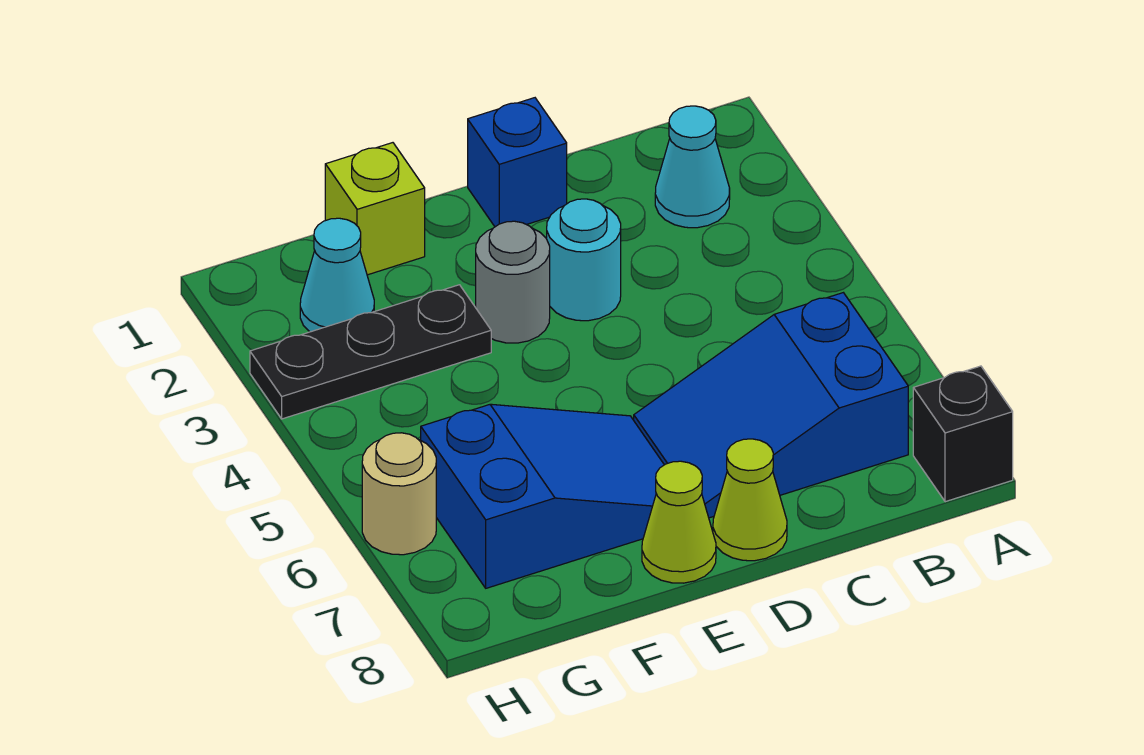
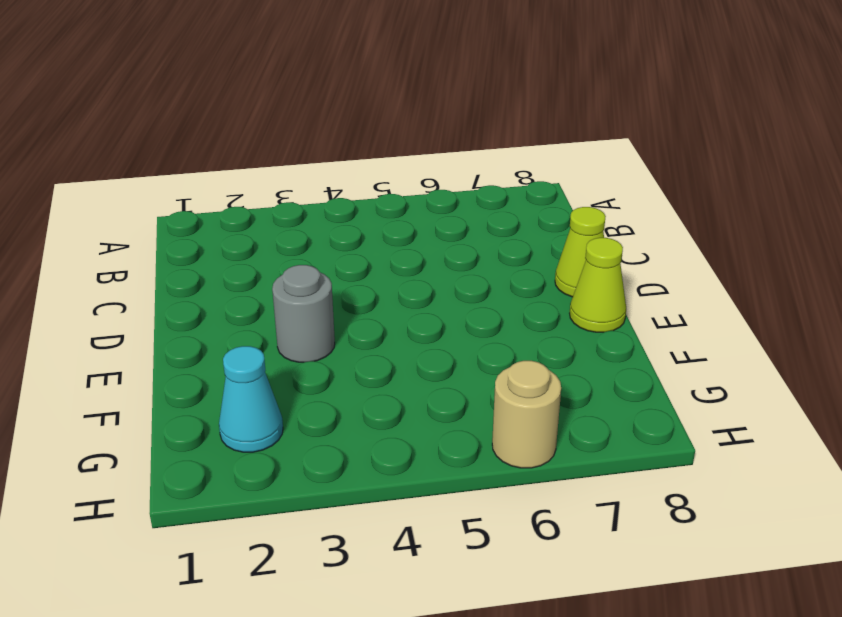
none -> black 1x1 brick [913,366,1013,502]
none -> cyan 1x1 cone [655,106,730,228]
none -> blue 2x3 slope [634,293,908,518]

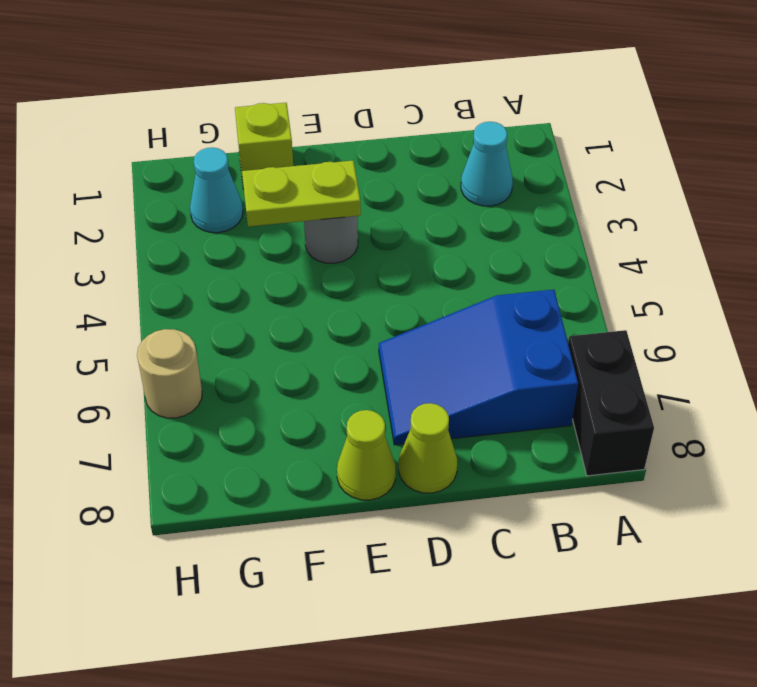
black 1x2 brick [568,330,654,476] -> black 1x1 brick [913,366,1013,502]
lime 1x2 plate [242,161,361,227] -> none
none -> blue 1x1 brick [468,98,567,227]
none -> cyan 1x1 round brick [547,199,621,321]
none -> blue 2x3 slope [421,404,664,588]

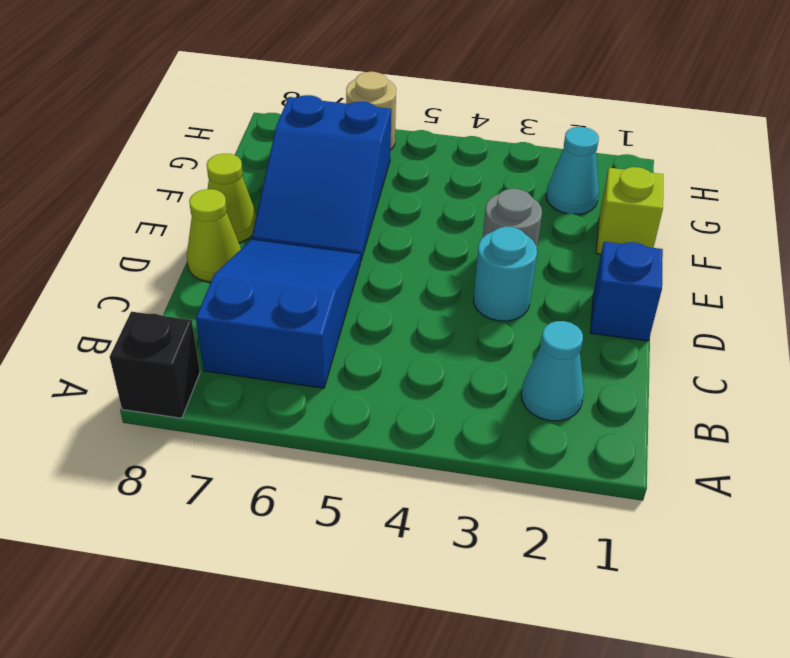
none -> black 1x3 plate [250,285,491,419]

